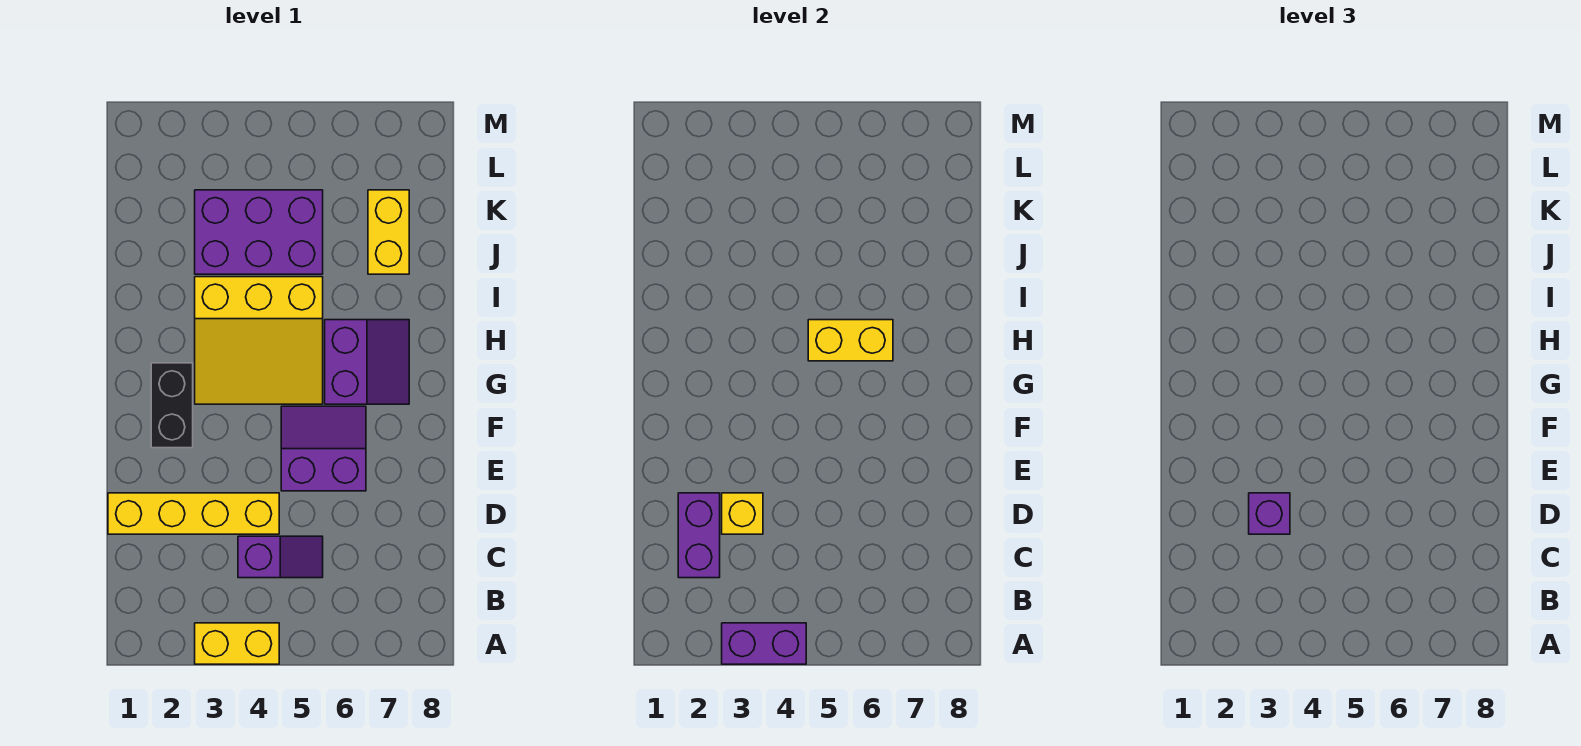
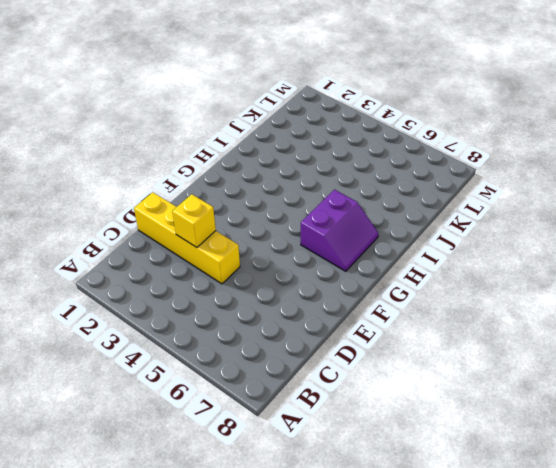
none -> yellow 1x2 brick [195,623,279,664]
none -> purple 1x2 slope [238,536,323,578]
none -> purple 2x2 slope [281,406,366,491]

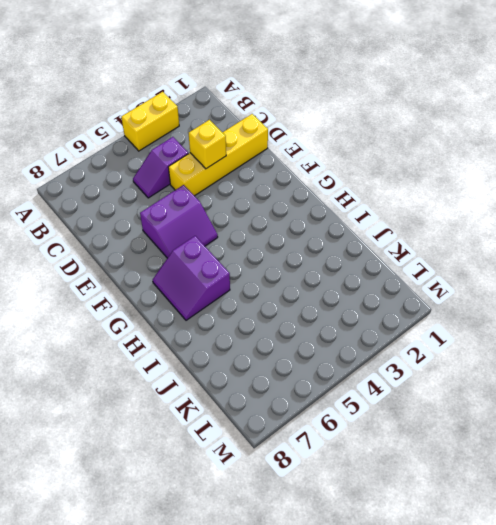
none -> black 1x2 brick [151,363,193,448]
none -> yellow 3x3 slope [195,277,323,404]
none -> purple 2x3 brick [195,190,323,274]

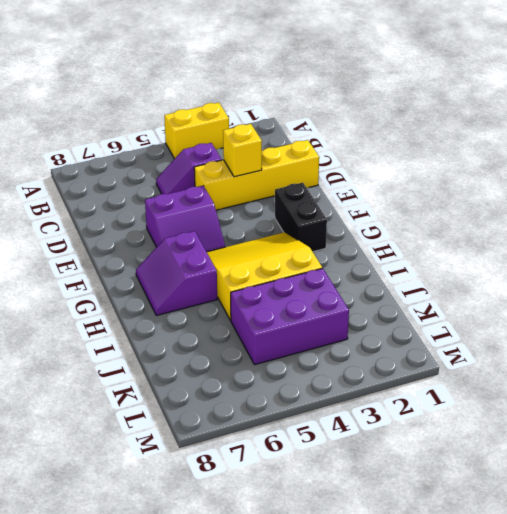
none -> yellow 1x2 brick [368,190,409,274]
none -> purple 1x2 brick [722,623,806,664]
none -> purple 1x2 brick [678,493,720,578]

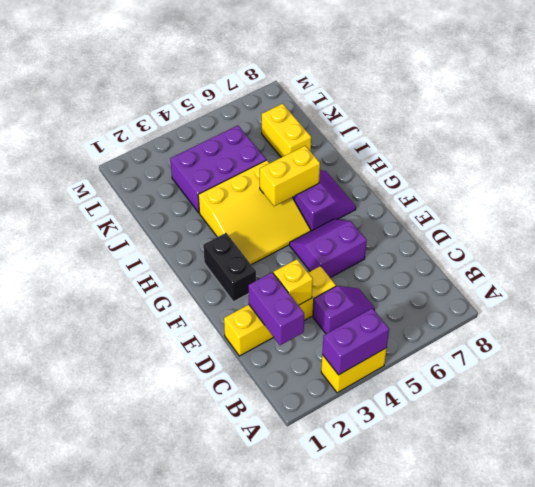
none -> purple 1x1 brick [1249,493,1290,534]

